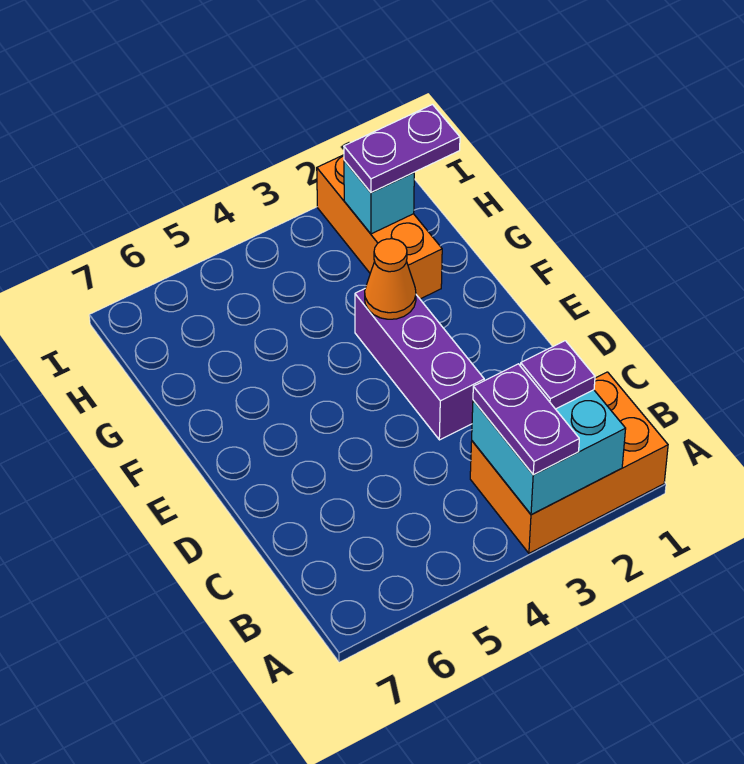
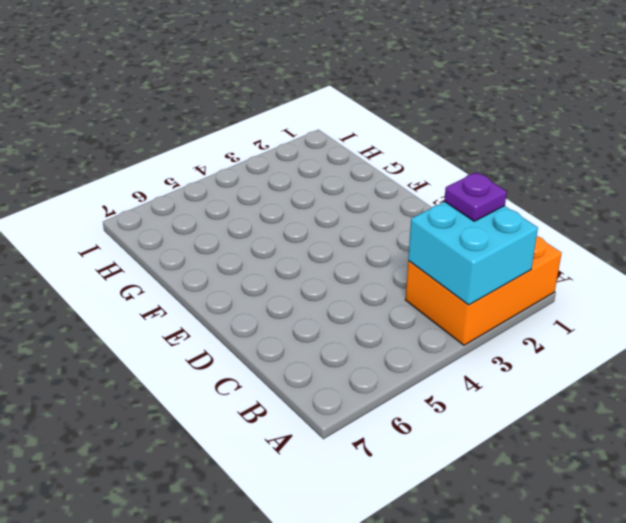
none -> purple 1x3 brick [355,289,484,440]
none -> orange 1x3 brick [317,155,442,299]

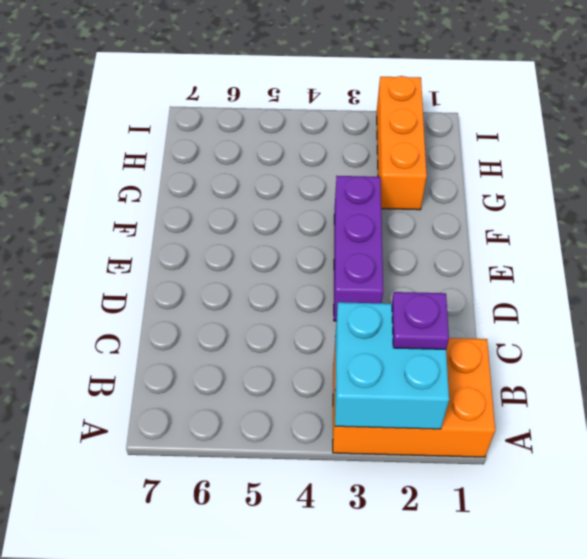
none -> orange 1x1 cone [365,239,416,319]
none -> cyan 1x1 brick [344,160,414,234]

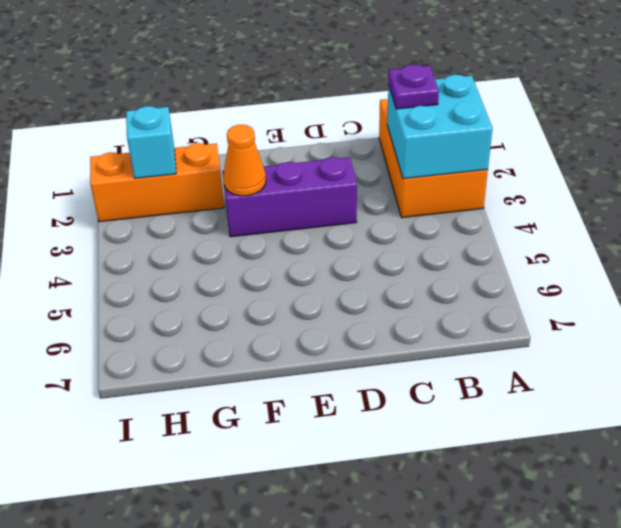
none -> purple 1x2 plate [473,364,579,475]
none -> purple 1x2 plate [344,105,460,193]

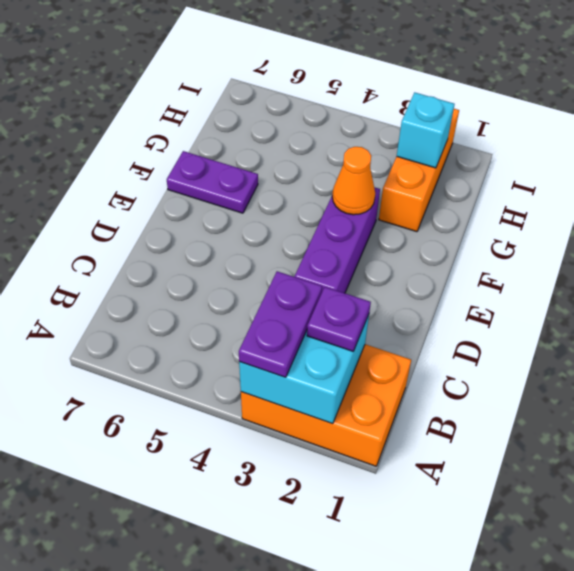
purple 1x2 plate [167,151,258,213] -> purple 1x2 plate moved to [344,105,460,193]

